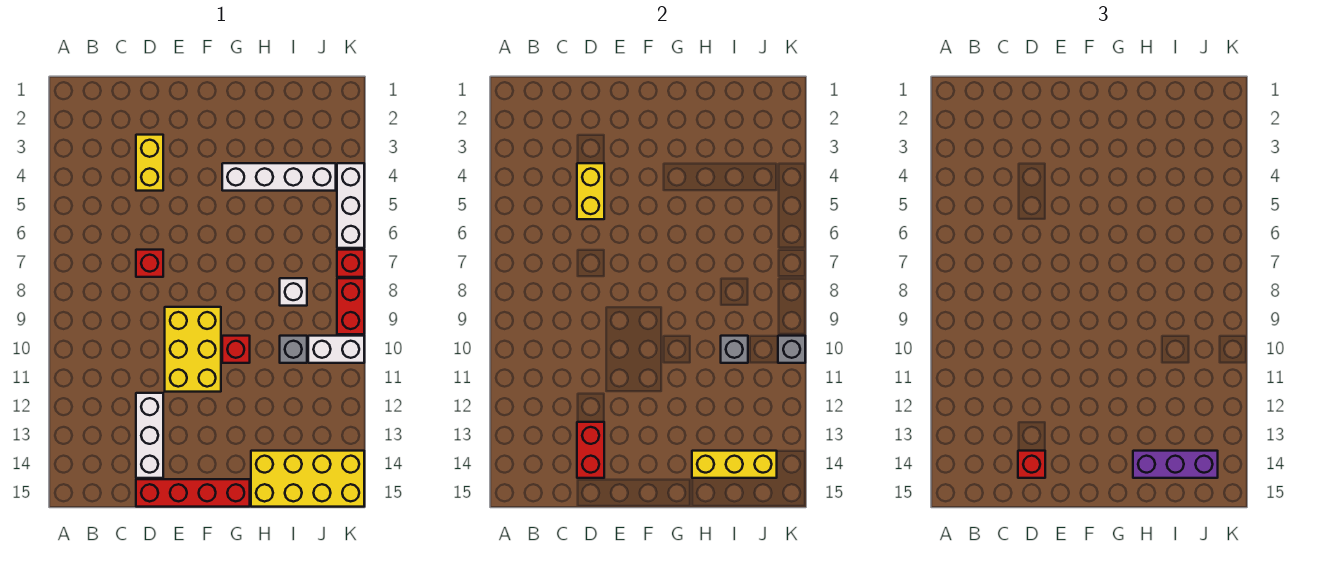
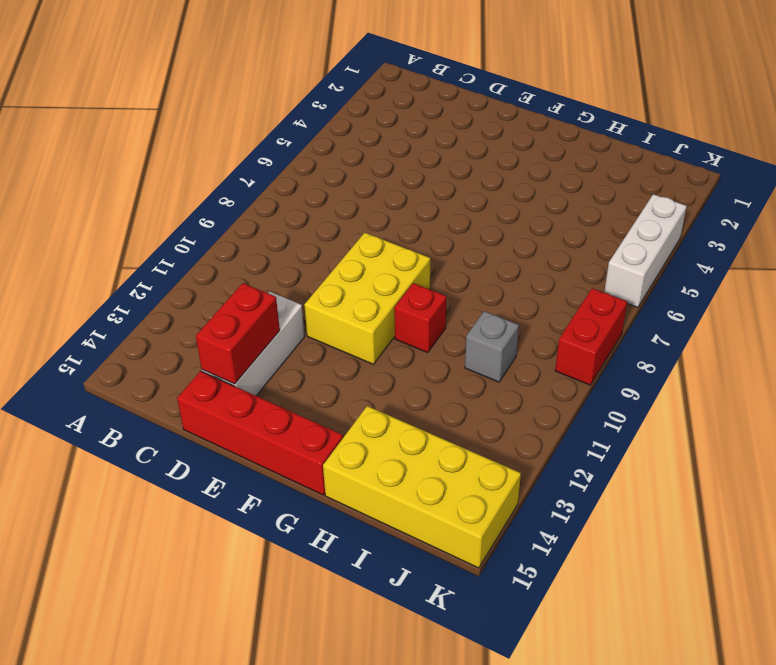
none -> yellow 1x2 brick [136,135,163,191]
none -> red 1x1 brick [136,250,163,277]
none -> white 1x4 brick [222,163,336,191]

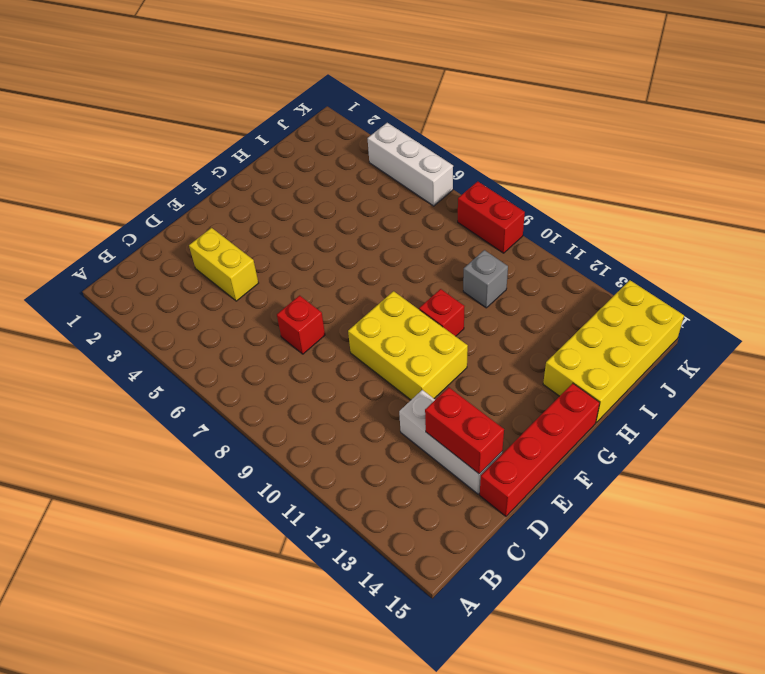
none -> white 1x4 brick [222,163,336,191]
none -> white 1x1 brick [280,278,307,306]
none -> white 1x2 brick [308,336,364,363]

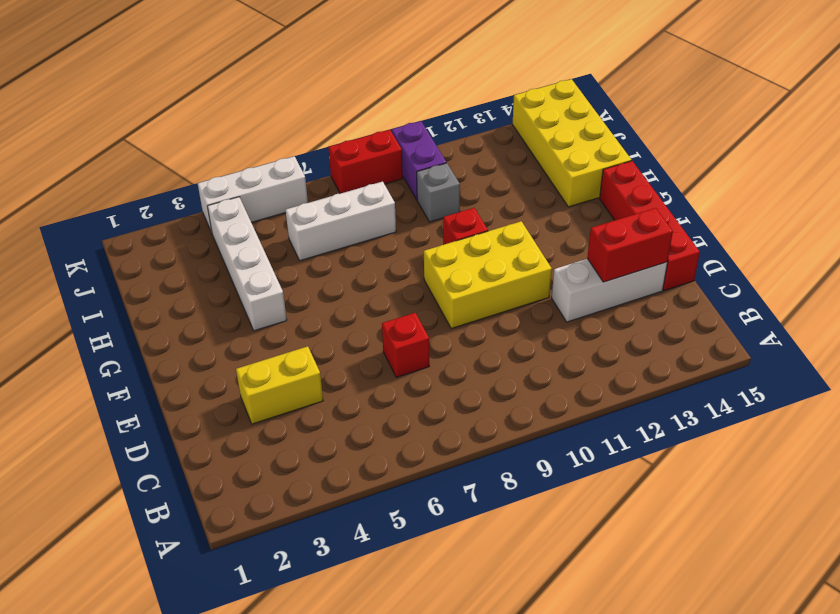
white 1x3 brick [286,181,396,261] -> white 1x1 brick [280,278,307,306]
purple 1x2 brick [392,121,446,199] -> white 1x2 brick [308,336,364,363]
none -> red 1x1 brick [337,250,364,277]
none -> yellow 1x2 brick [577,163,604,219]
none -> yellow 1x3 brick [692,451,777,478]

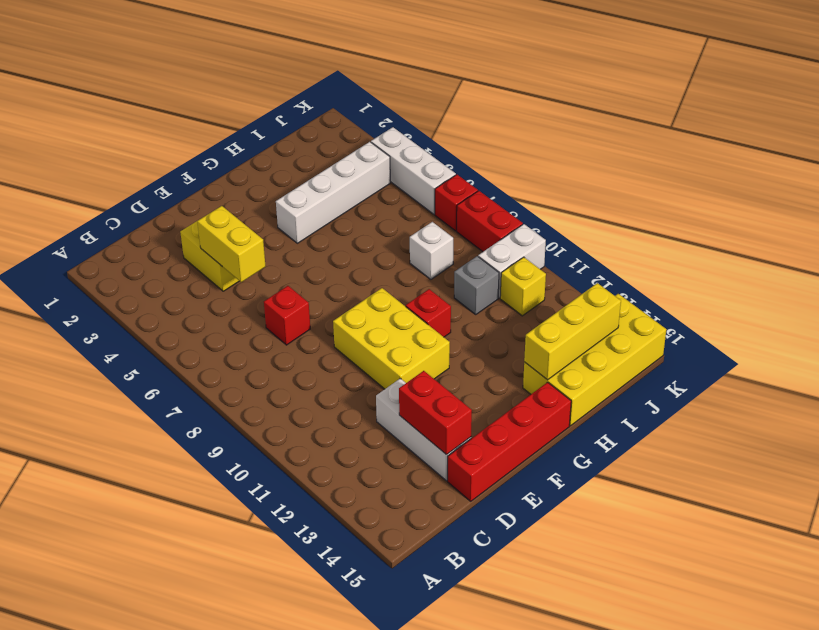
yellow 1x1 brick [500,257,546,316] -> none
none -> grey 1x1 brick [721,336,748,363]
none -> grey 1x1 brick [778,336,805,363]
none -> red 1x1 brick [1018,451,1045,478]

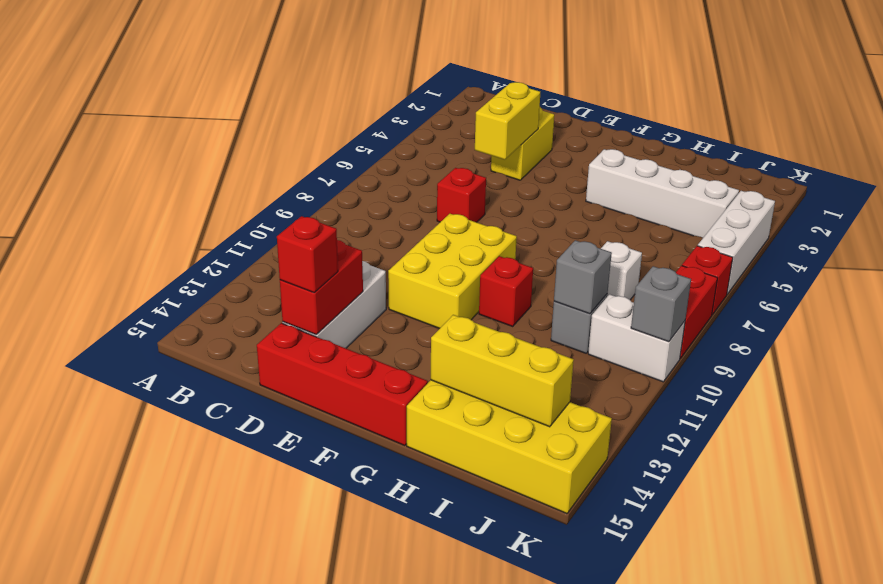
none -> purple 1x3 brick [1133,451,1218,478]

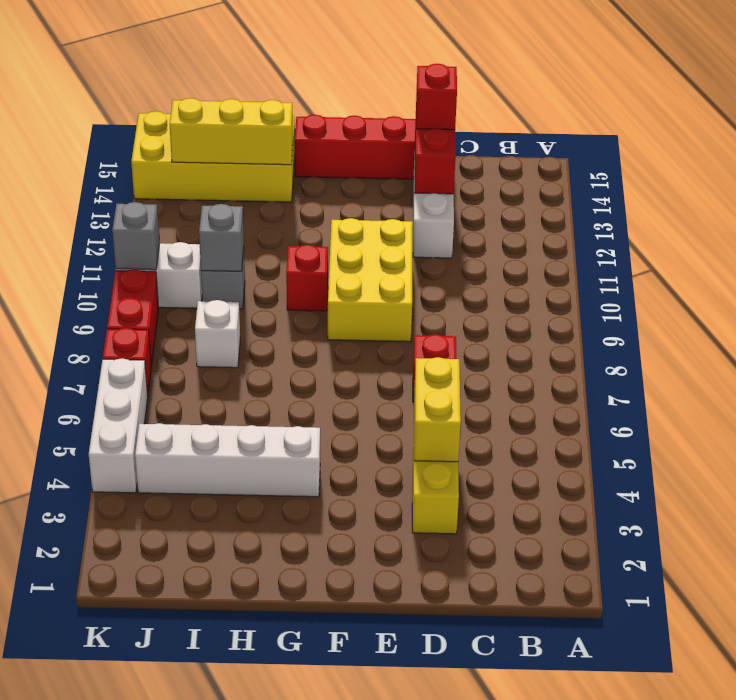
none -> purple 1x3 brick [1133,451,1218,478]

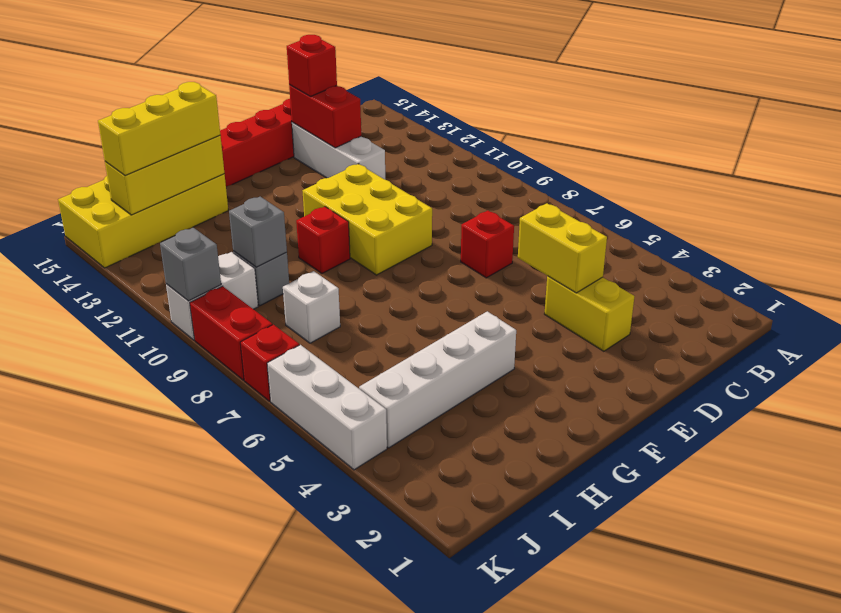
yellow 1x3 brick [98,82,220,176] -> purple 1x3 brick [1133,451,1218,478]

